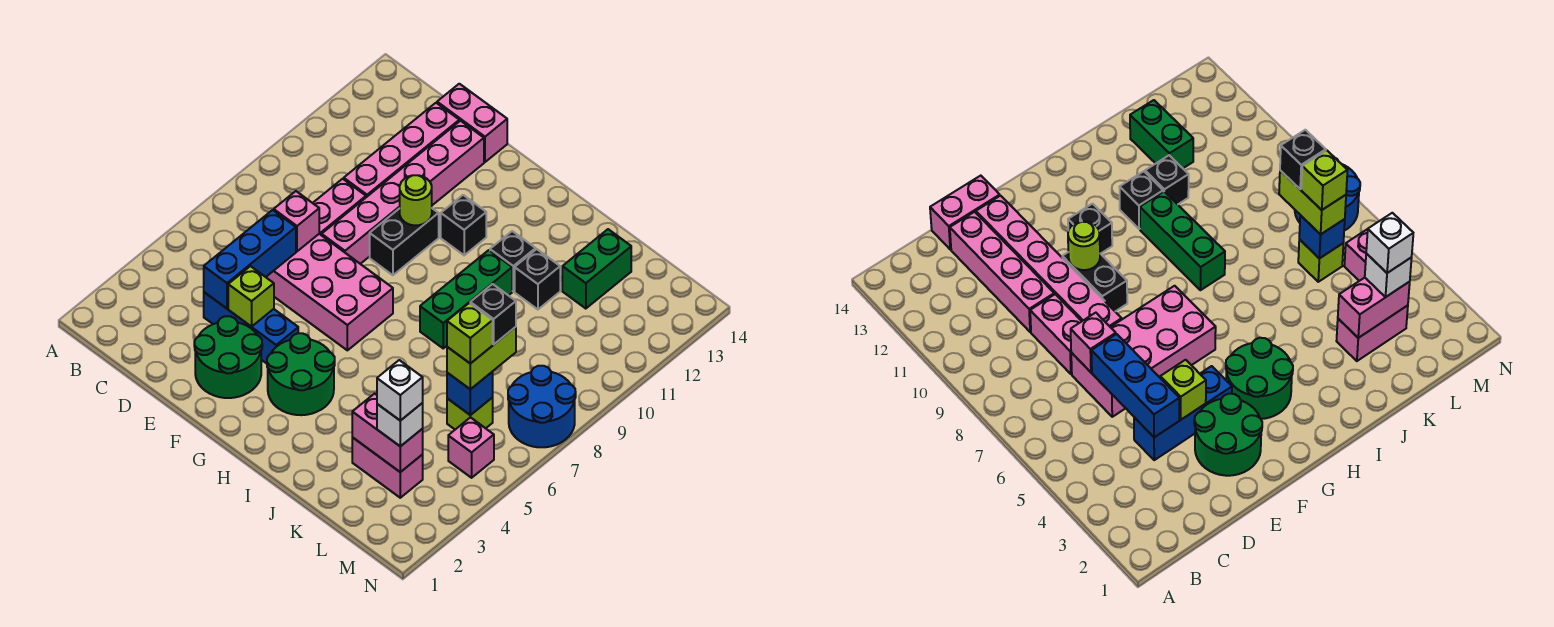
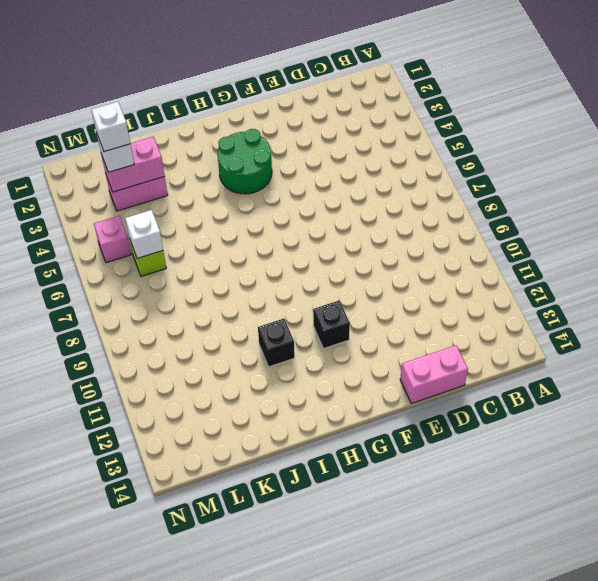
white 1x1 brick [125,210,163,258] -> blue 1x1 brick [447,372,493,415]
none -> blue 1x3 brick [204,292,298,364]
none -> pink 2x4 brick [266,234,393,350]
none -> pink 1x2 brick [313,179,366,235]

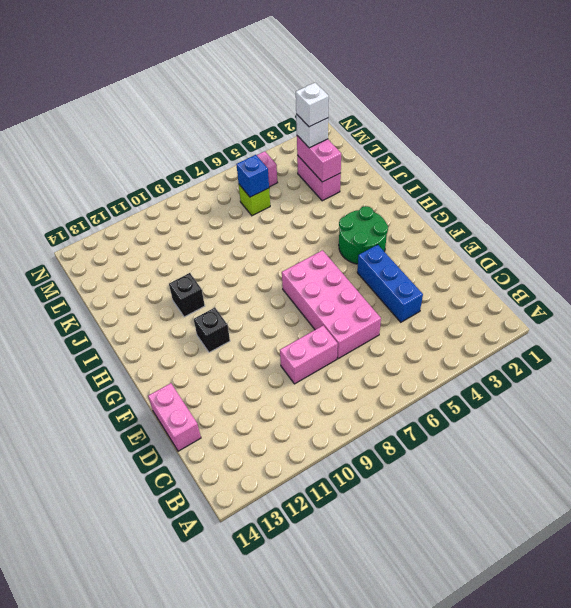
none -> pink 1x4 brick [344,103,459,197]
none -> green 2x2 round brick [194,316,262,398]
none -> pink 1x6 brick [322,121,484,264]

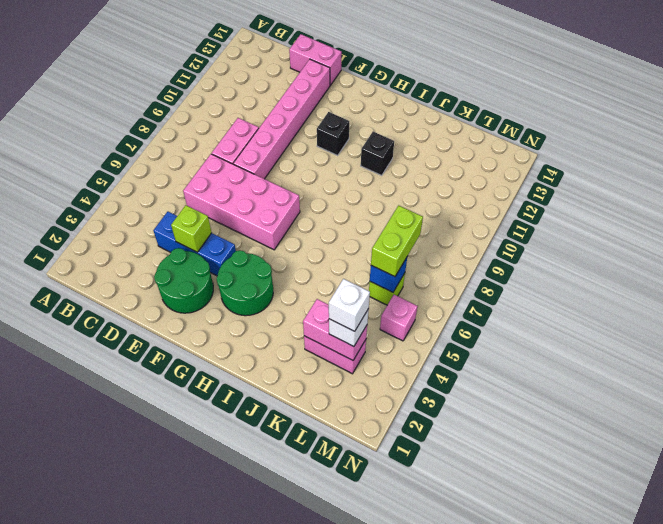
none -> pink 1x4 brick [344,103,459,197]
none -> black 1x2 brick [370,208,439,275]
none -> green 1x3 brick [420,250,512,348]

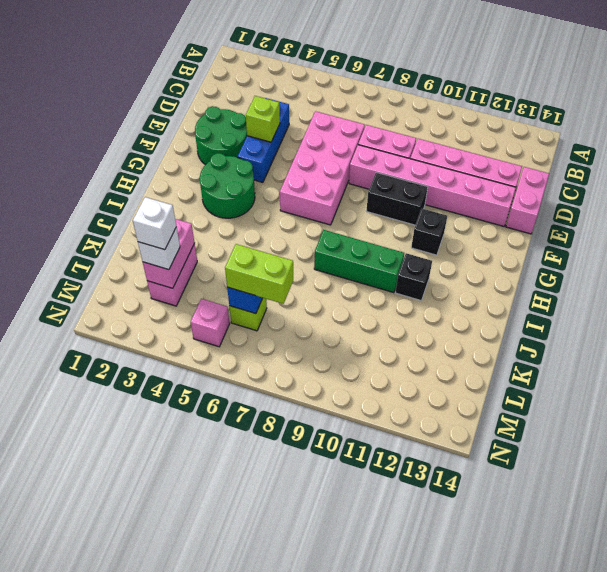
none -> black 1x1 brick [515,249,560,309]
none -> green 1x2 brick [562,229,631,309]
none -> blue 2x2 round brick [508,366,576,447]

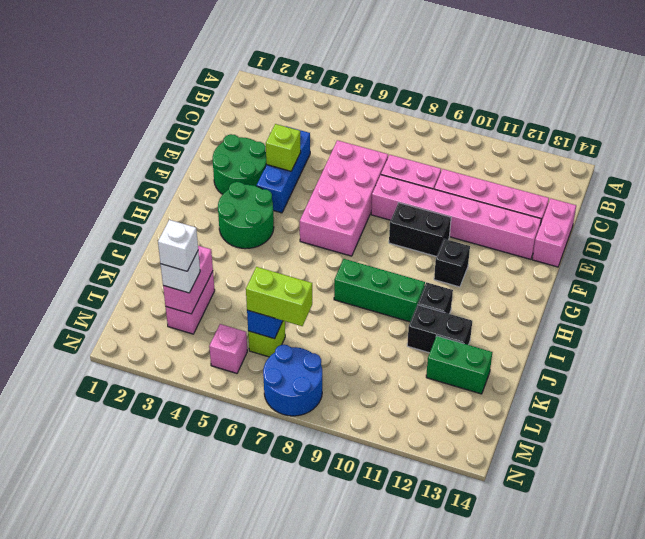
black 1x2 brick [407,305,472,353] -> black 1x1 brick [515,249,560,309]
none -> blue 1x3 brick [204,210,296,308]
none -> pink 1x1 brick [274,191,319,251]
none -> lime 1x1 round brick [400,175,432,225]

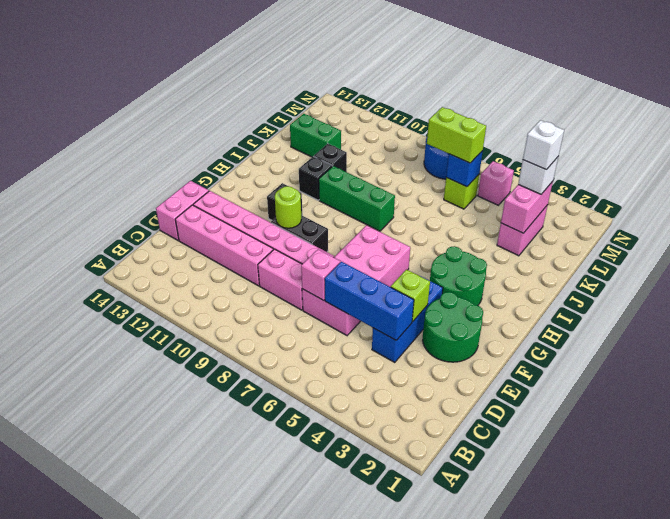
none -> lime 1x1 brick [447,303,493,364]
none -> black 1x1 brick [470,284,516,344]

